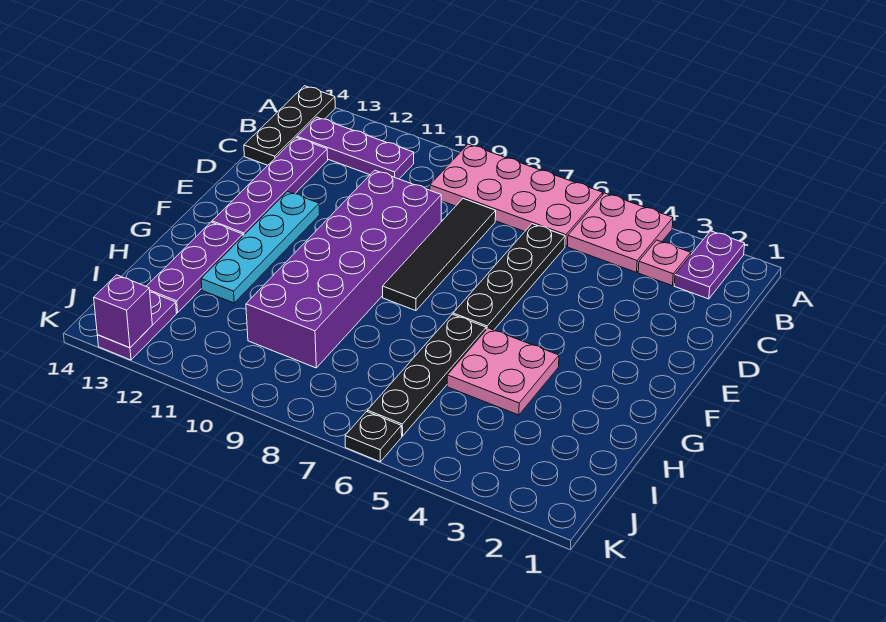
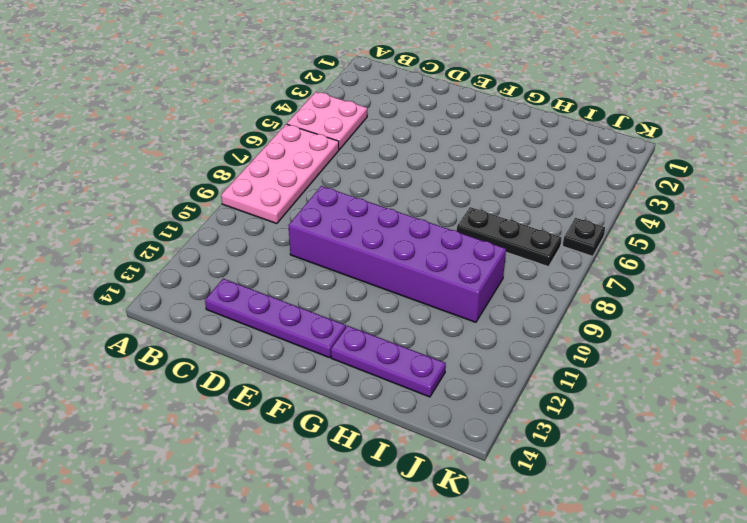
black 1x3 plate [457,207,562,267] -> black 1x3 plate moved to [244,86,335,165]
none -> purple 1x2 plate [674,231,745,299]
none -> pink 1x1 plate [638,240,691,286]
none -> purple 1x3 plate [297,117,414,179]

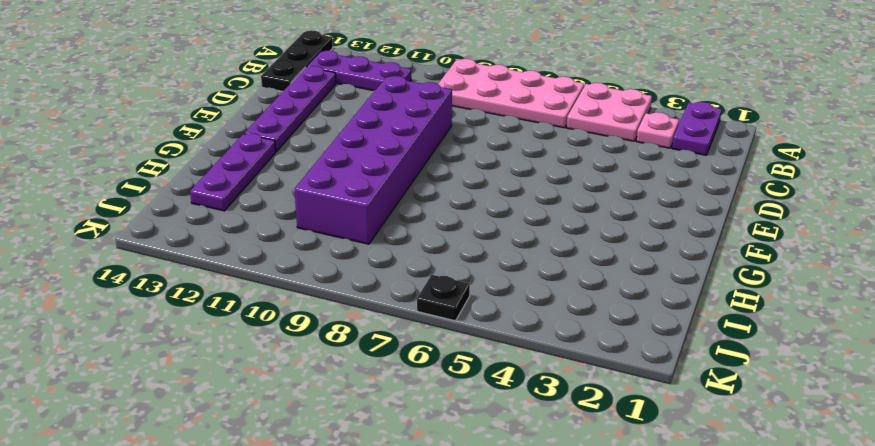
none -> black 1x4 plate [453,224,565,330]
none -> black 1x4 tile [383,199,496,311]
none -> cyan 1x4 plate [201,191,320,303]

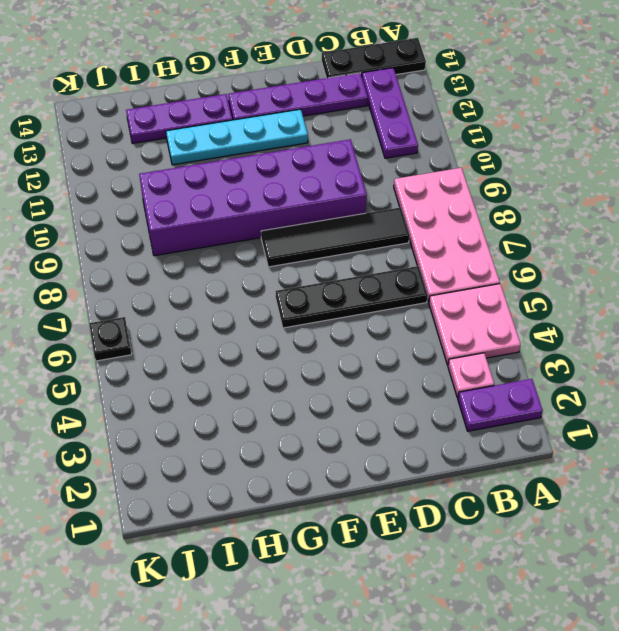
none -> pink 2x2 plate [447,328,559,415]
none -> black 1x4 plate [368,314,486,436]
none -> purple 1x2 plate [97,292,177,360]

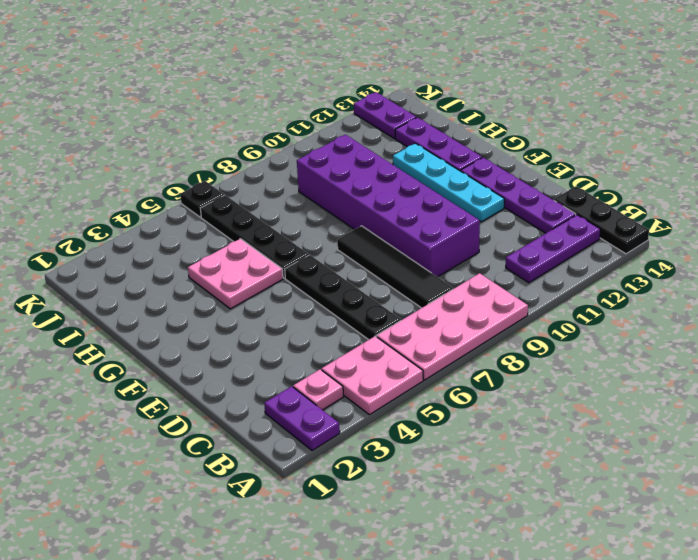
none -> purple 1x1 brick [94,275,152,348]

